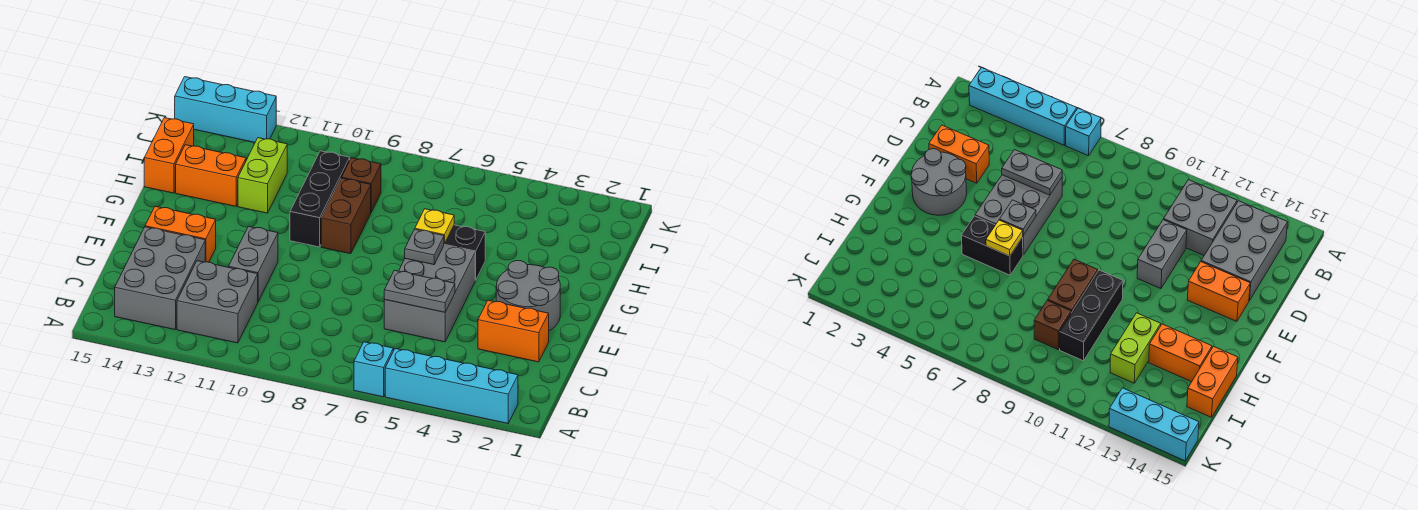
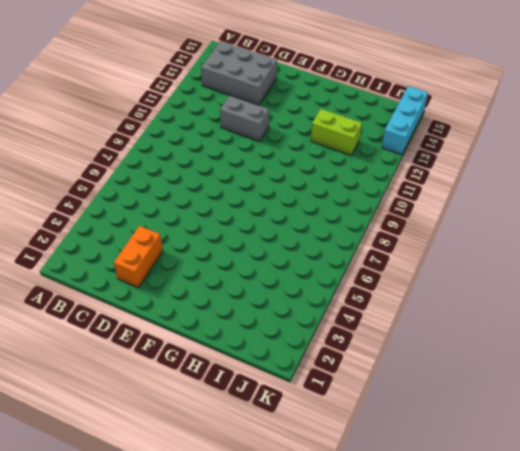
none -> cyan 1x4 brick [385,349,518,423]
none -> cyan 1x1 brick [354,342,393,397]
none -> grey 2x2 brick [177,261,258,343]

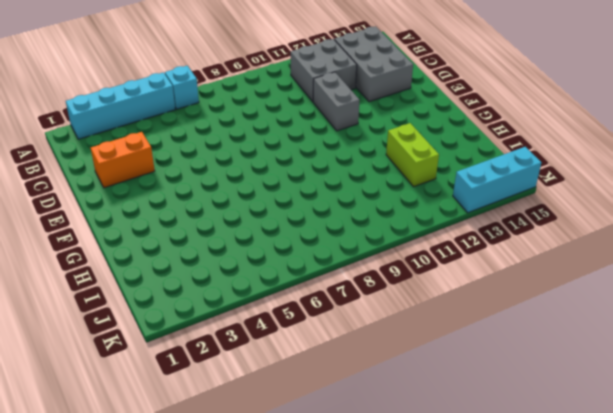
none -> grey 2x3 brick [384,246,475,342]
none -> grey 2x2 round brick [496,261,560,331]
none -> orange 1x2 brick [145,206,216,262]

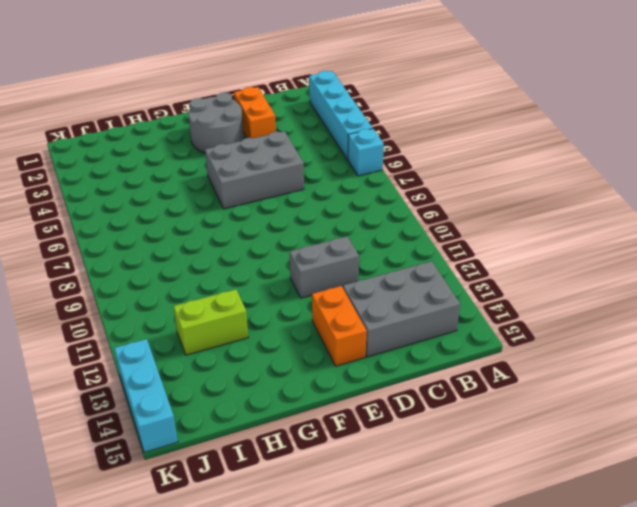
none -> grey 2x2 brick [177,261,258,343]
none -> black 1x2 brick [444,225,485,280]
none -> brown 1x2 brick [321,178,371,254]

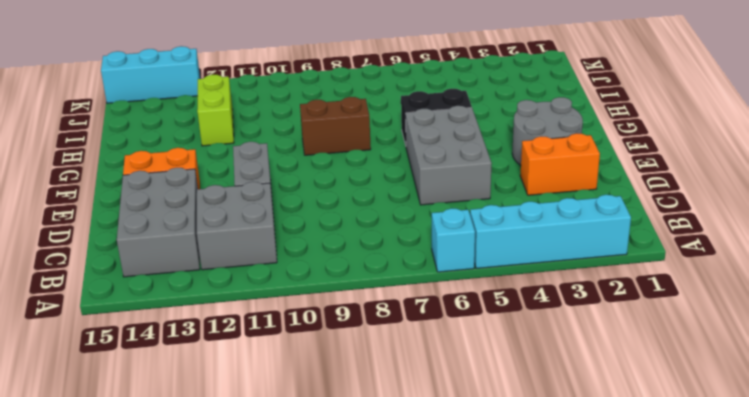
brown 1x2 brick [300,97,371,155] -> brown 1x2 brick turned to [321,178,371,254]
none -> black 1x3 brick [290,151,350,247]
none -> orange 1x2 brick [176,145,246,206]
none -> orange 1x2 brick [144,118,194,193]

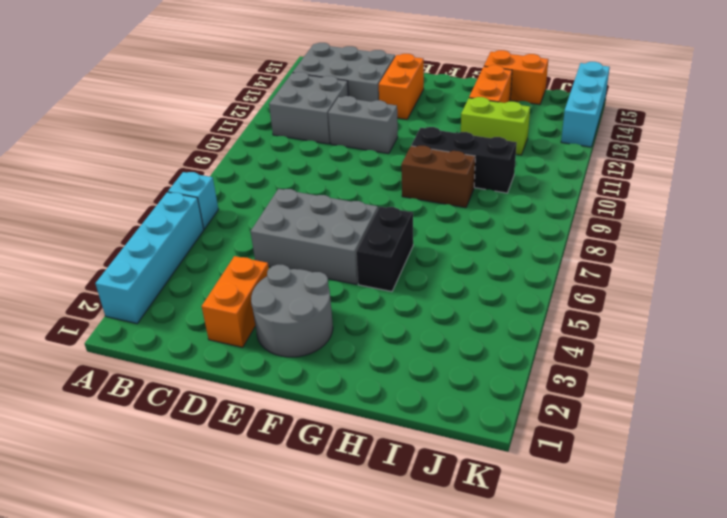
none -> brown 1x1 brick [342,158,381,212]
none -> grey 1x2 plate [384,270,455,312]
none -> grey 1x1 plate [405,229,444,265]

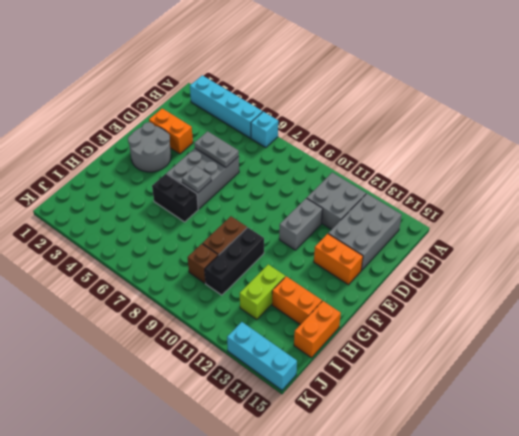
none -> yellow 1x1 plate [415,209,454,244]

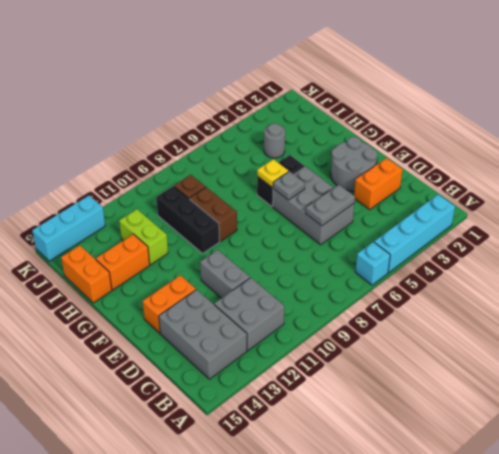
grey 1x1 round brick [264,124,285,158] -> none

